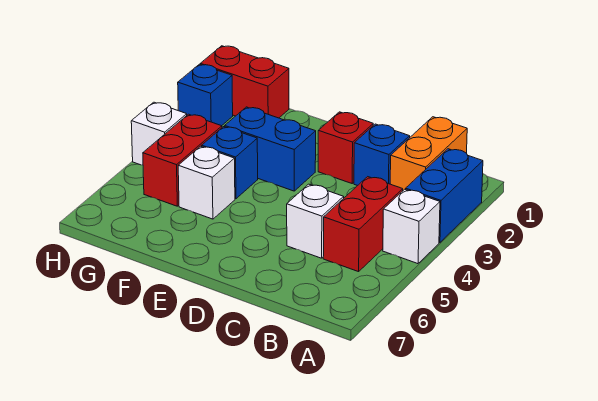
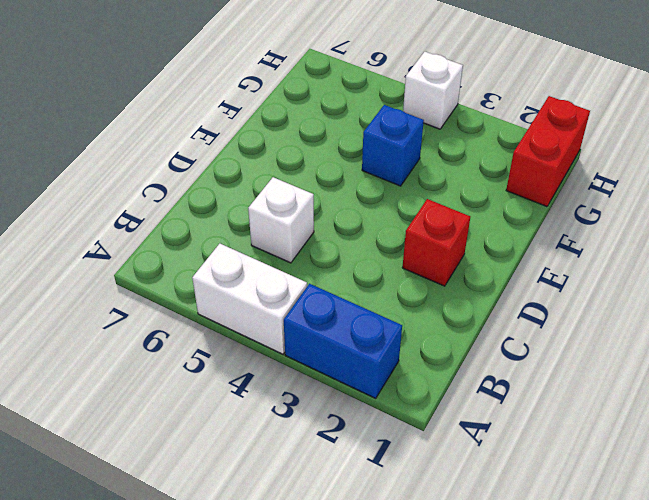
white 1x2 brick [192,244,307,354] -> white 1x1 brick [383,189,440,264]
none -> orange 1x2 brick [390,117,467,190]
none -> red 1x2 brick [323,177,403,272]
none -> blue 1x1 brick [354,124,410,186]

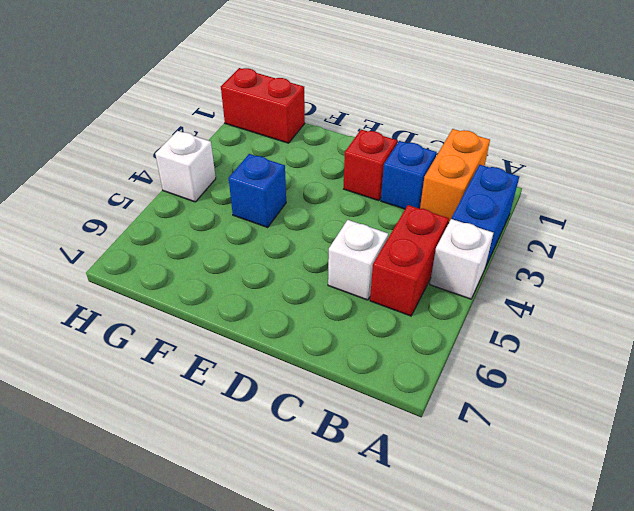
none -> blue 1x2 brick [225,107,316,191]
none -> white 1x1 brick [178,146,235,219]
none -> red 1x2 brick [143,114,222,206]

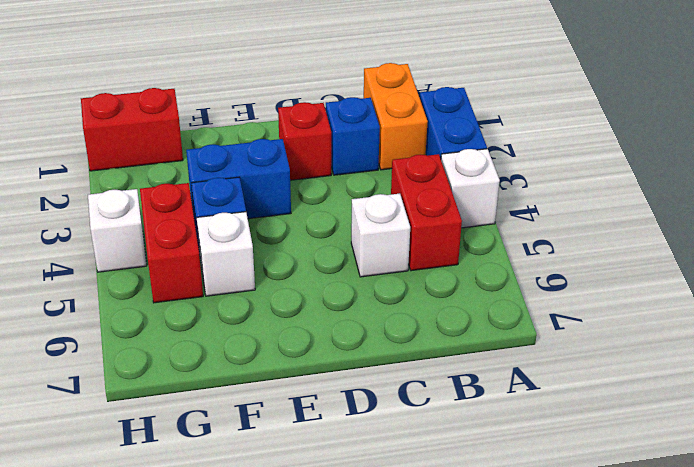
none -> blue 1x1 brick [178,64,233,126]

